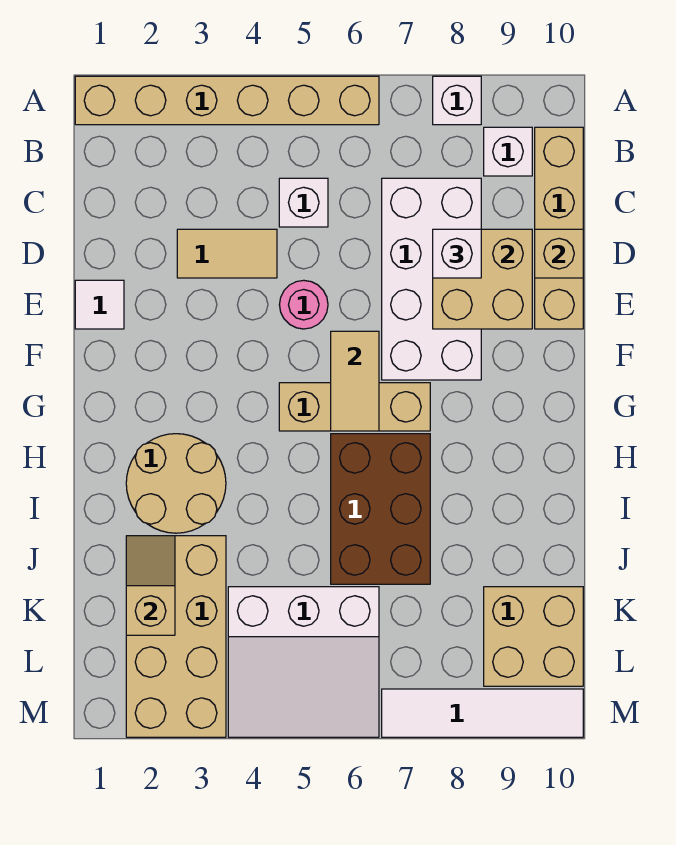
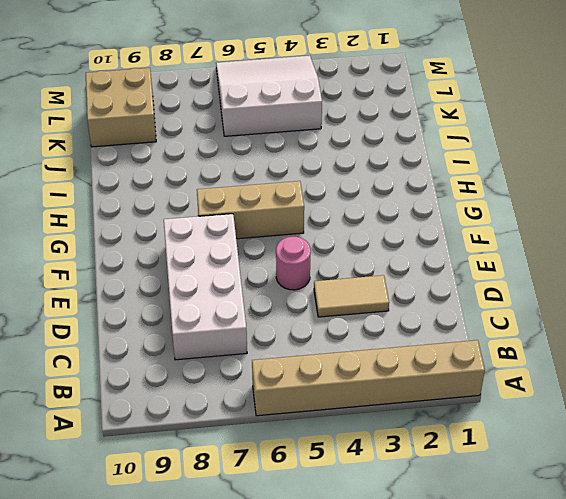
none -> white 1x1 brick [433,76,481,125]
none -> white 1x1 brick [484,127,532,176]
none -> tan 1x4 brick [535,127,583,329]

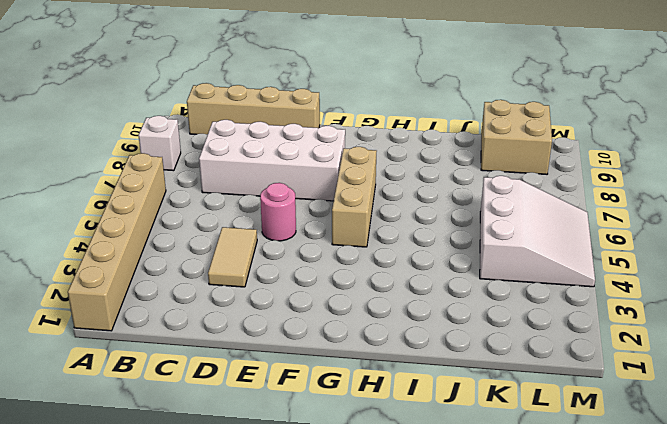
none -> white 1x1 brick [484,127,532,176]
none -> white 1x1 brick [279,178,328,227]
none -> white 1x1 tile [75,280,124,329]

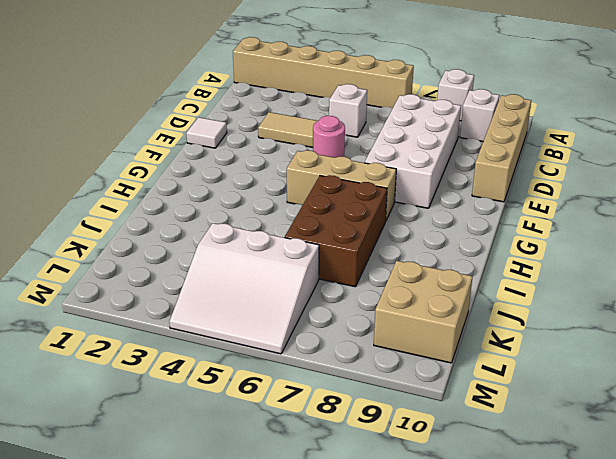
none -> tan 2x2 round brick [126,434,226,533]
none -> tan 2x4 brick [126,536,226,737]
none -> white 1x4 tile [382,689,583,737]

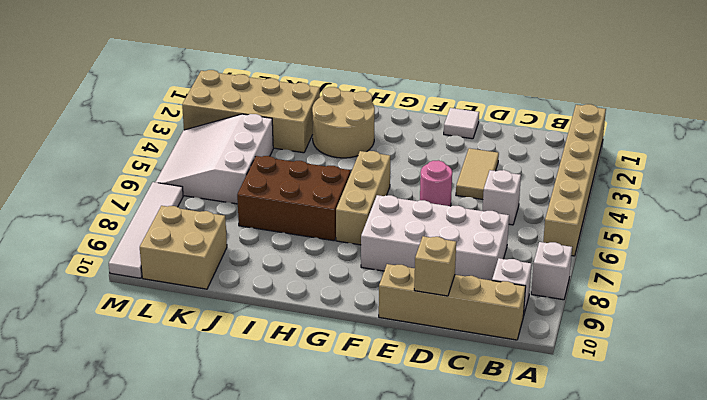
none -> tan 2x2 brick [433,229,532,329]
none -> tan 1x2 tile [331,331,379,431]
none -> tan 1x2 slope [126,536,175,635]

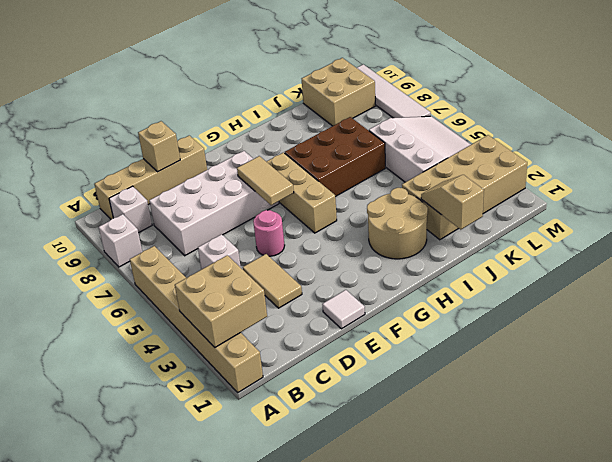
tan 2x2 brick [175,255,267,347] -> tan 2x2 brick moved to [433,229,532,329]
tan 1x2 tile [237,156,294,205] -> tan 1x2 tile turned to [331,331,379,431]
tan 1x2 slope [421,175,484,230] -> tan 1x2 slope turned to [126,536,175,635]
none -> white 1x1 brick [433,229,481,278]

